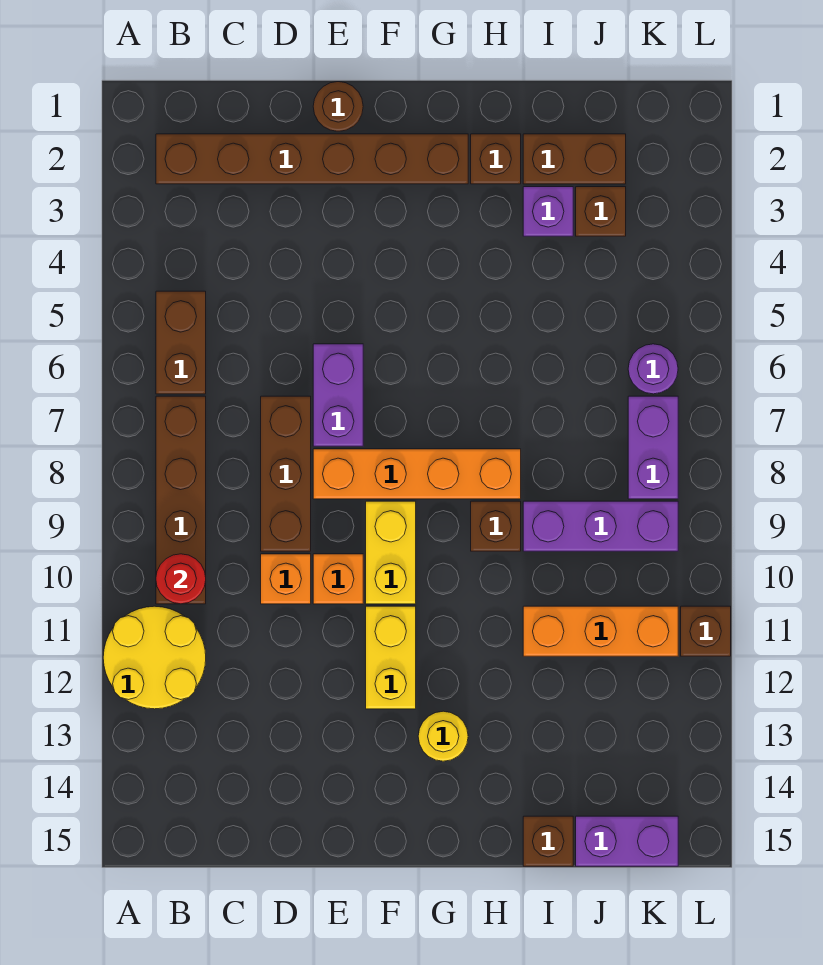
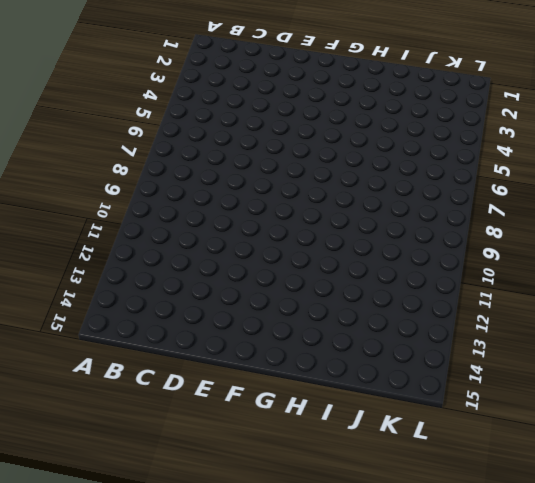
none -> yellow 2x2 round brick [103,606,206,709]
none -> brown 1x6 brick [156,134,468,184]
none -> brown 1x2 brick [156,291,206,394]

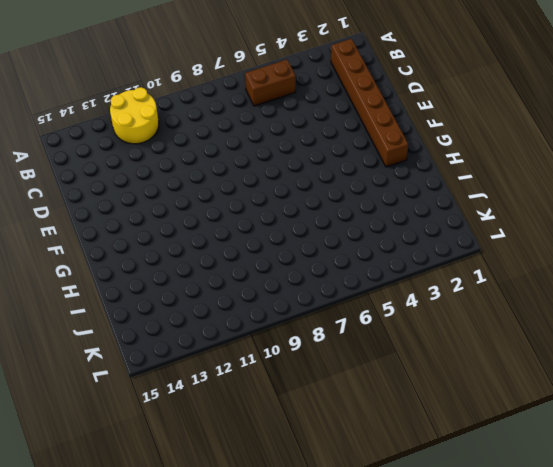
none -> brown 1x4 brick [156,396,206,604]
none -> brown 1x3 brick [261,396,311,551]
none -> orange 1x1 brick [261,554,311,604]

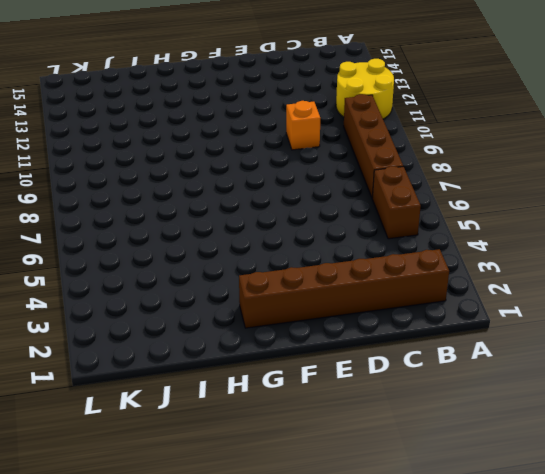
none -> brown 1x3 brick [261,396,311,551]
none -> brown 1x1 round brick [313,82,363,131]
none -> purple 1x2 brick [313,344,363,446]

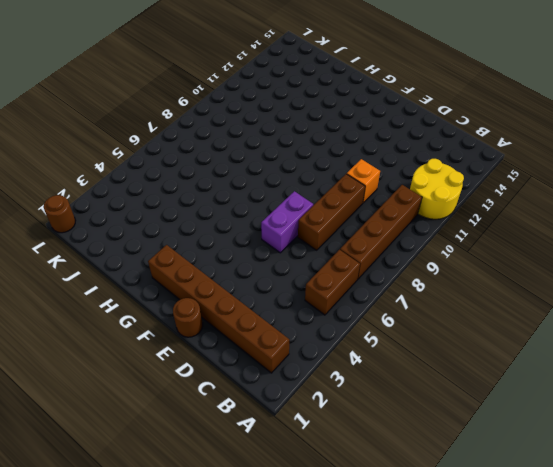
brown 1x1 round brick [44,195,76,233] -> none
none -> orange 1x4 brick [313,449,521,499]
none -> orange 1x1 brick [313,554,363,604]
none -> yellow 1x2 brick [366,501,416,604]

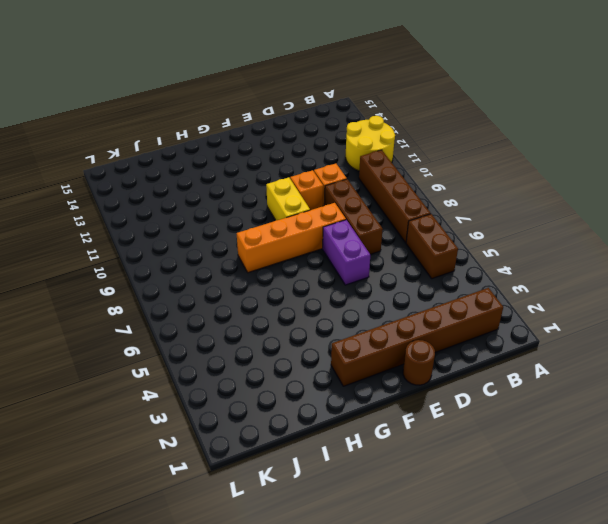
none -> yellow 1x2 brick [366,606,416,709]
none -> yellow 1x1 round brick [418,711,468,761]
none -> brown 1x1 brick [471,134,521,184]

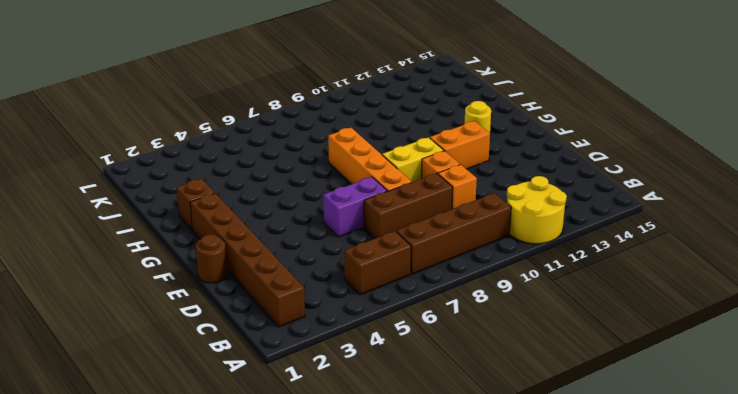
orange 1x2 brick [430,121,490,169] -> yellow 1x2 brick [366,606,416,709]
none -> brown 1x1 brick [471,501,521,551]
none -> brown 1x2 brick [523,134,626,184]
none -> purple 1x1 brick [523,187,573,236]

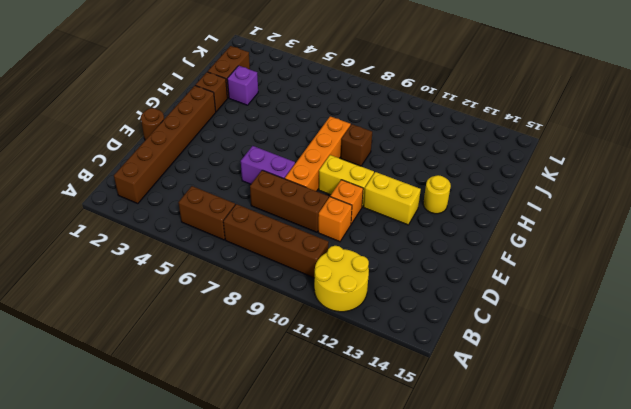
none -> purple 1x3 brick [523,501,678,551]
none -> orange 1x3 brick [523,606,678,656]
none -> brown 1x1 brick [523,816,573,866]

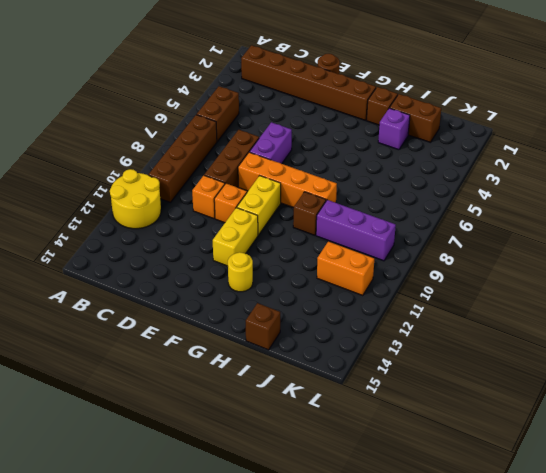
orange 1x2 brick [317,241,374,295] -> orange 1x3 brick [523,606,678,656]
none -> brown 1x1 brick [576,187,626,236]
none -> purple 1x2 brick [576,816,678,866]
none -> purple 1x1 round brick [628,344,678,394]

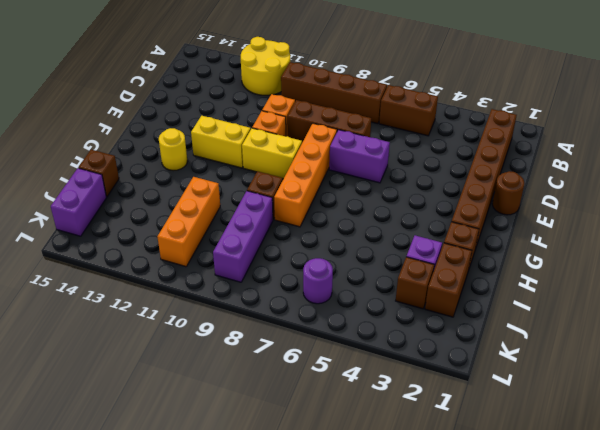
none -> purple 1x2 brick [628,396,678,499]
none -> brown 1x1 brick [681,606,731,656]
none -> red 1x1 round brick [156,554,206,604]

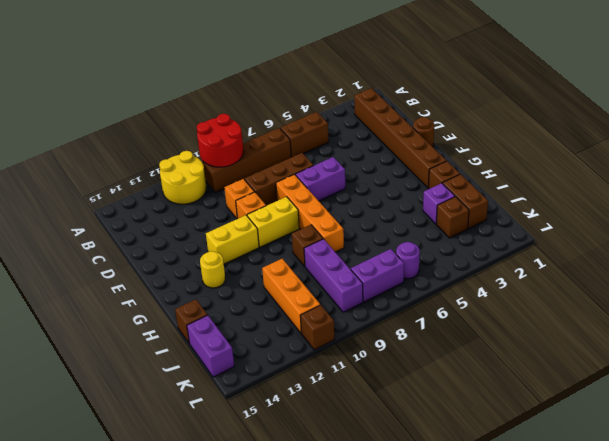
red 2x2 round brick [197,114,243,167] -> red 1x1 round brick [156,554,206,604]

